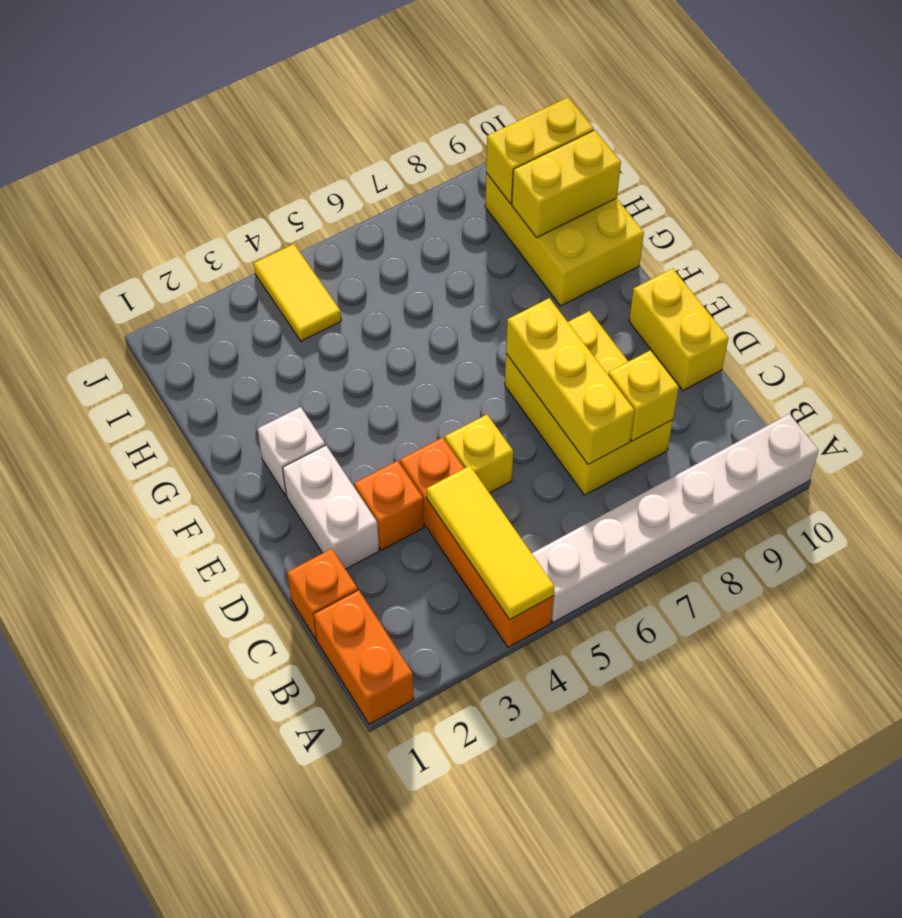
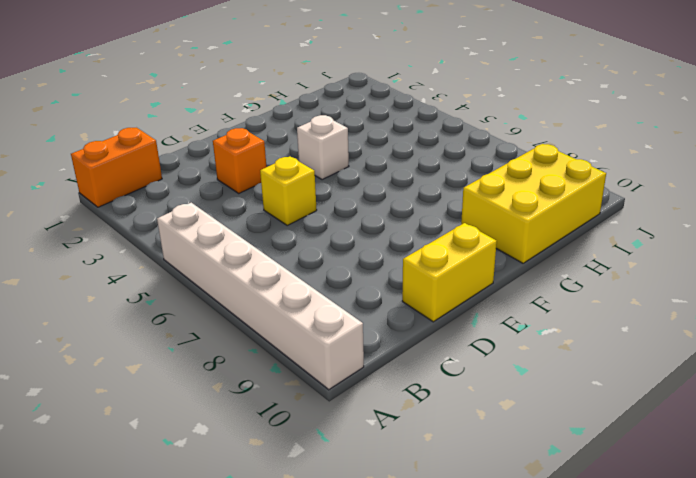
white 1x1 brick [297,115,349,180] -> white 1x1 brick moved to [258,407,325,495]
none -> orange 1x4 brick [400,437,554,647]
none -> orange 1x1 brick [287,549,358,639]
none -> yellow 2x3 brick [505,311,673,495]

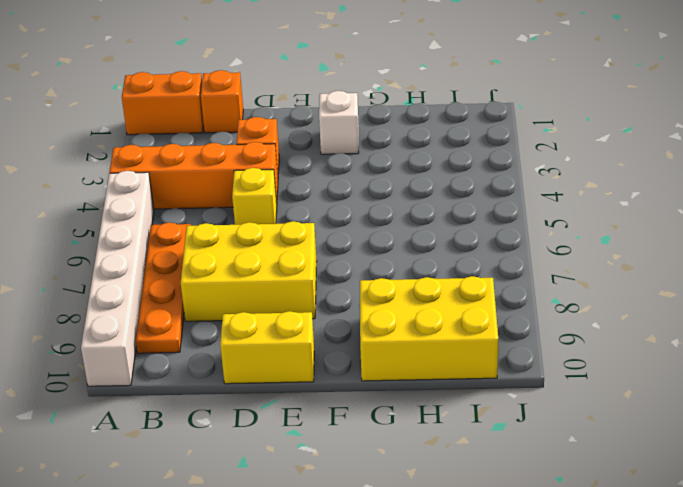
orange 1x4 plate [136,223,191,353] -> none
none -> white 1x2 brick [283,445,379,569]
none -> yellow 1x2 tile [254,244,341,341]
none -> yellow 1x3 tile [427,466,555,620]

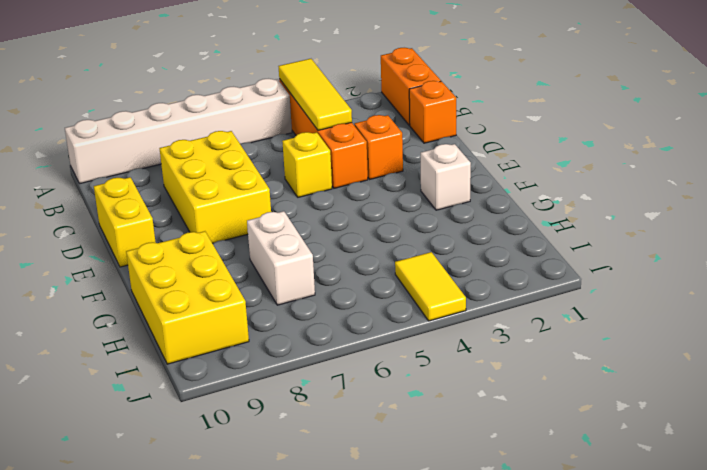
white 1x2 brick [247,211,315,305] -> white 1x2 brick moved to [283,445,379,569]
none -> yellow 1x3 brick [506,298,634,465]
none -> yellow 1x1 brick [608,350,679,441]
none -> yellow 1x2 brick [512,130,621,238]

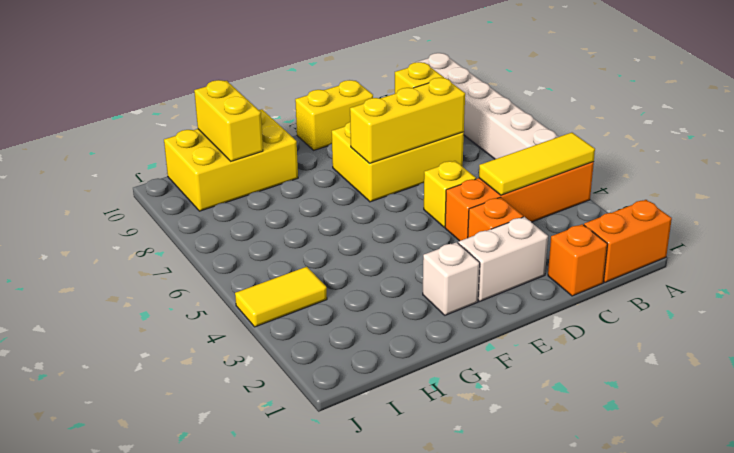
none -> yellow 1x2 brick [486,97,594,204]

